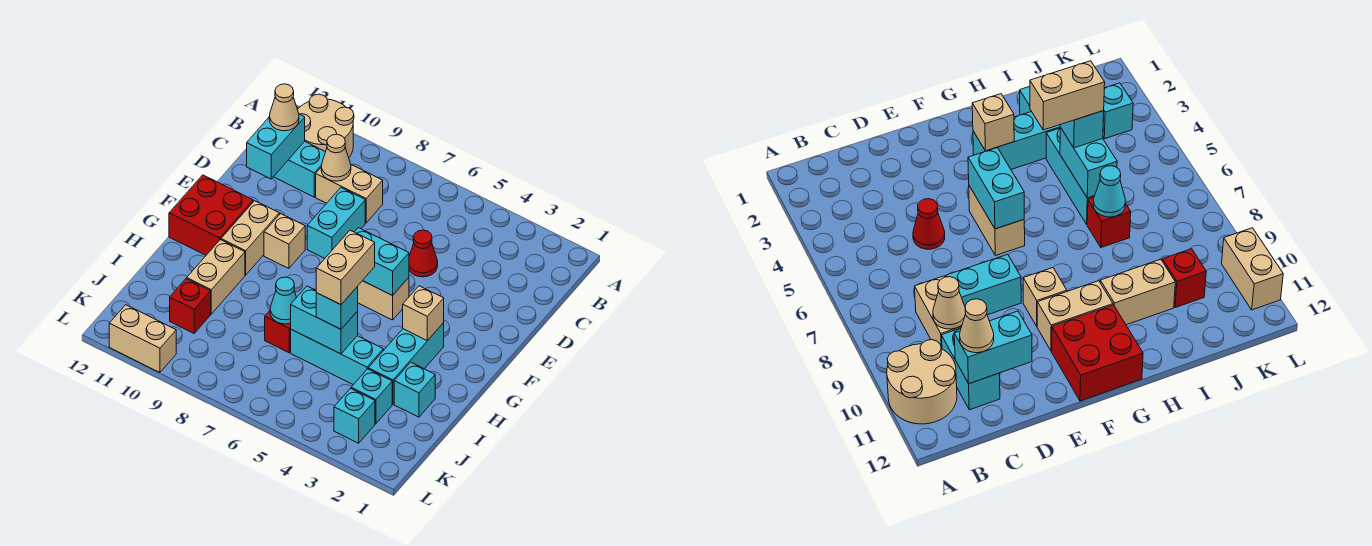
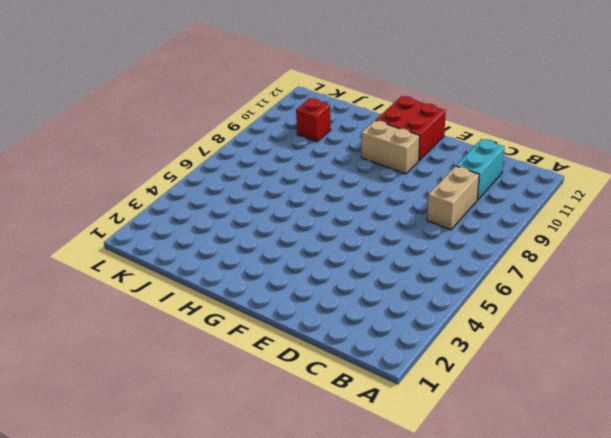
none -> tan 2x2 round brick [297,94,354,157]
none -> red 1x1 cone [409,230,438,277]
none -> cyan 1x2 brick [307,188,365,258]

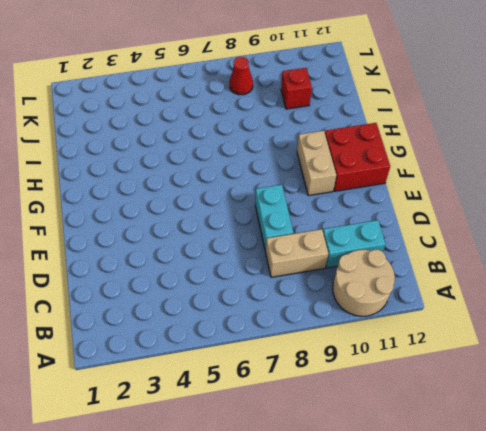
red 1x1 cone [229,57,253,95] -> red 1x1 cone moved to [409,230,438,277]
none -> tan 1x2 brick [357,278,409,320]
none -> tan 1x1 brick [264,214,305,268]
none -> cyan 1x3 brick [368,323,444,404]

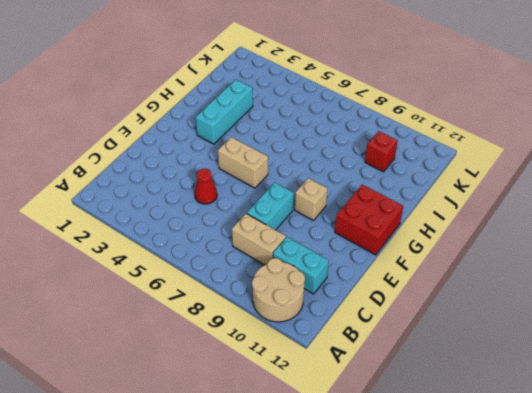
none -> tan 1x2 brick [221,201,279,275]
none -> tan 1x2 brick [187,240,245,314]
none -> cyan 1x1 brick [394,362,435,417]

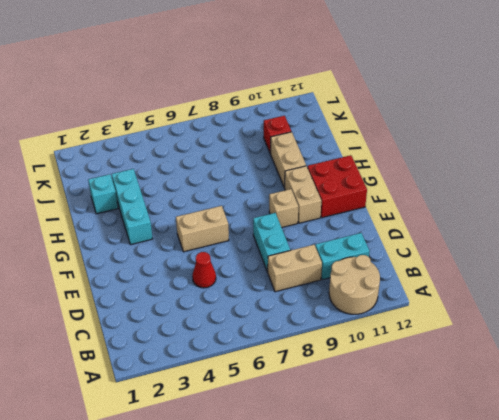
none -> cyan 1x3 brick [291,330,383,385]
none -> red 1x1 brick [265,311,291,353]
none -> cyan 1x1 brick [351,369,392,424]

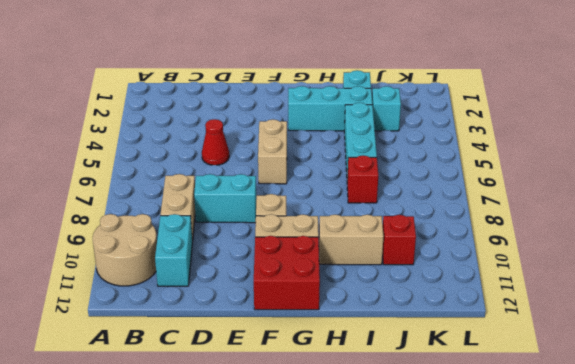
none -> cyan 1x1 brick [334,388,375,443]
none -> tan 1x2 brick [109,305,176,372]
none -> tan 1x1 cone [321,134,351,181]

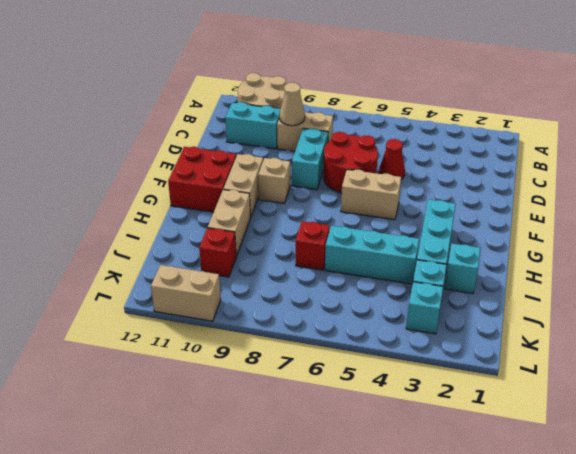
red 2x2 round brick [323,132,378,193] -> none
none -> cyan 1x2 brick [247,114,305,179]
none -> cyan 1x2 brick [355,228,409,296]
none -> tan 1x1 brick [403,286,444,341]

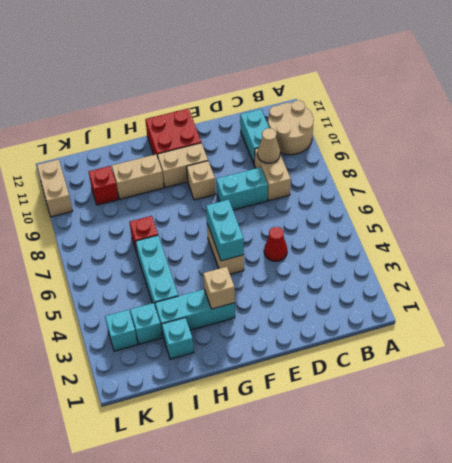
none -> cyan 1x2 brick [247,114,305,179]
none -> cyan 1x2 brick [291,286,358,354]
none -> cyan 1x1 cone [270,277,297,324]

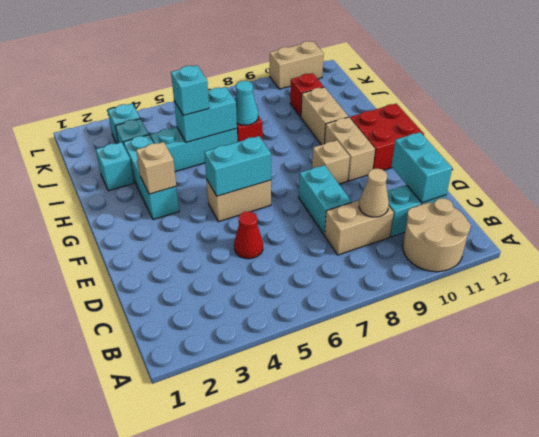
none -> tan 1x1 cone [269,84,299,131]
none -> tan 1x2 brick [316,230,375,305]

